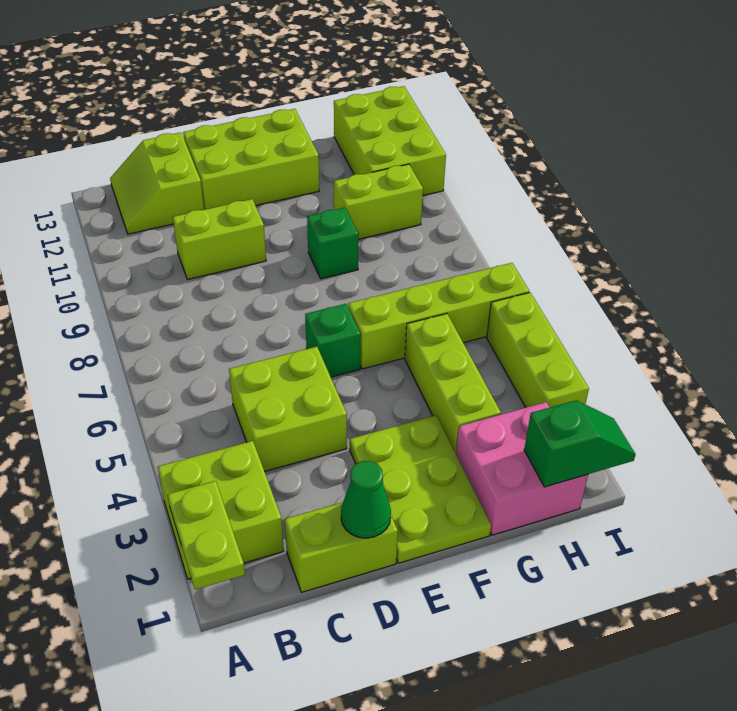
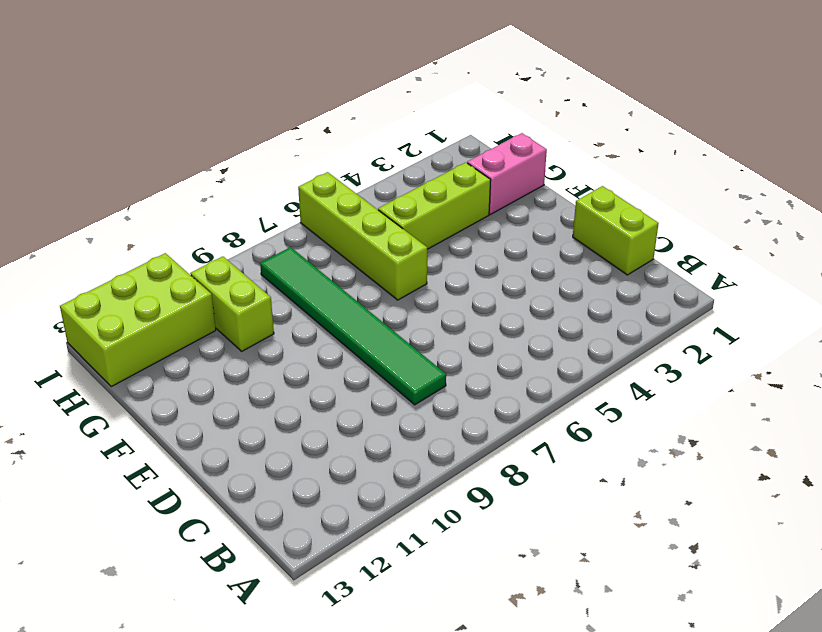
green 1x6 tile [260,247,446,405] -> none
pink 1x2 brick [467,133,547,214] -> pink 2x2 brick [456,402,588,535]
none -> lime 2x2 brick [158,441,284,579]
none -> lime 2x2 slope [110,132,204,234]
none -> lime 2x2 brick [229,347,347,472]

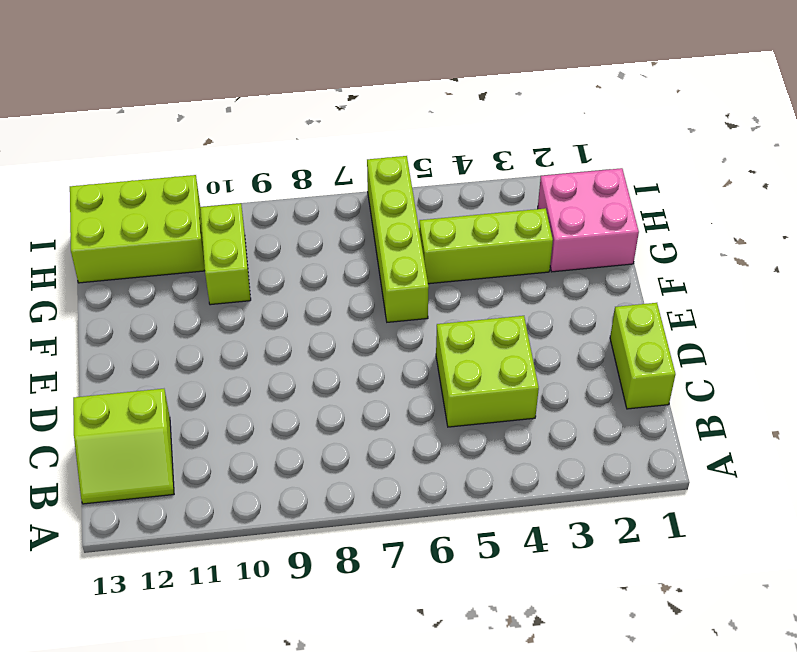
none -> lime 2x2 brick [158,441,284,579]
none -> lime 1x2 brick [173,199,266,280]
none -> lime 2x3 brick [183,109,319,210]

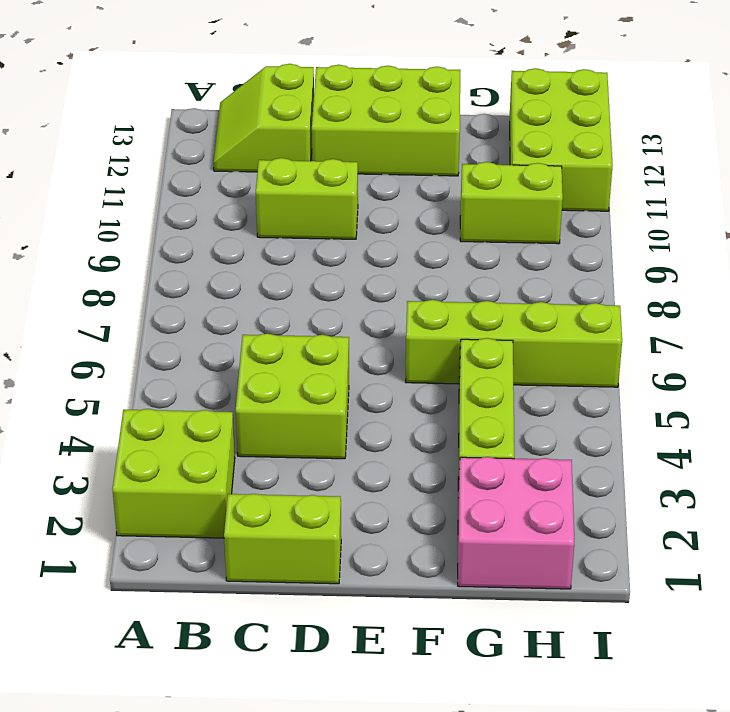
none -> lime 2x3 plate [350,415,491,563]
none -> green 1x1 brick [305,304,361,377]
none -> green 1x1 brick [307,208,359,279]

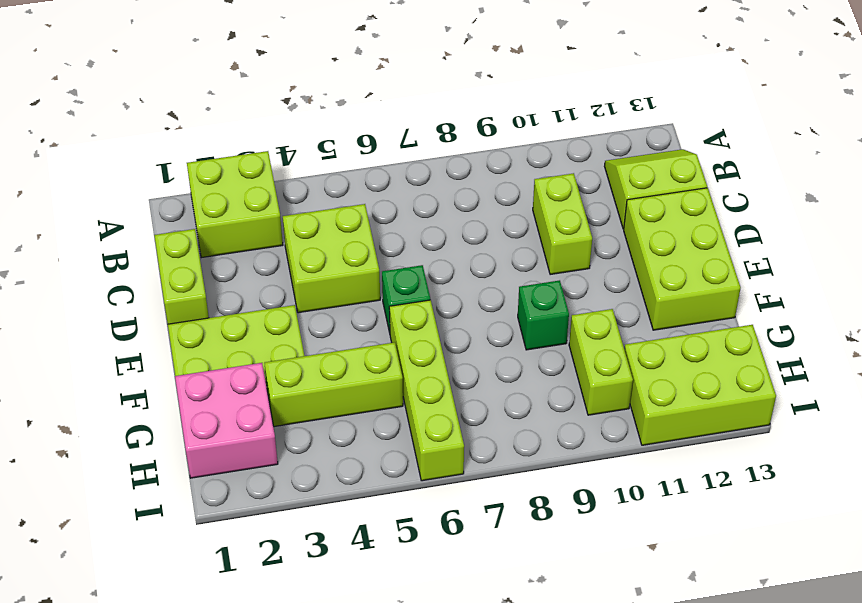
none -> lime 1x3 brick [487,292,589,407]
none -> lime 1x2 plate [167,481,245,590]
none -> green 1x1 cone [341,461,391,538]

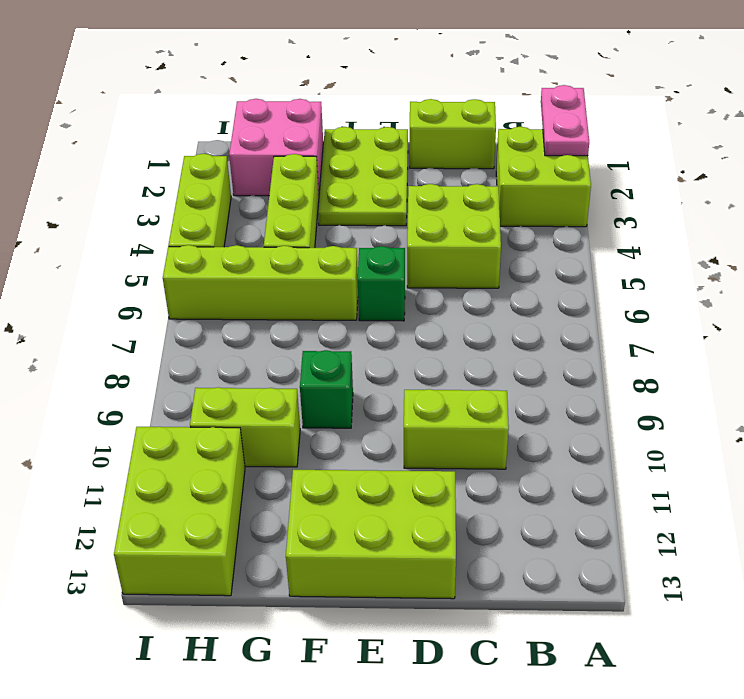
pink 1x2 plate [541,85,589,156] -> lime 1x2 plate [167,481,245,590]
none -> lime 2x2 slope [110,132,204,234]
none -> green 1x1 cone [341,461,391,538]
none -> green 1x2 slope [524,400,636,487]

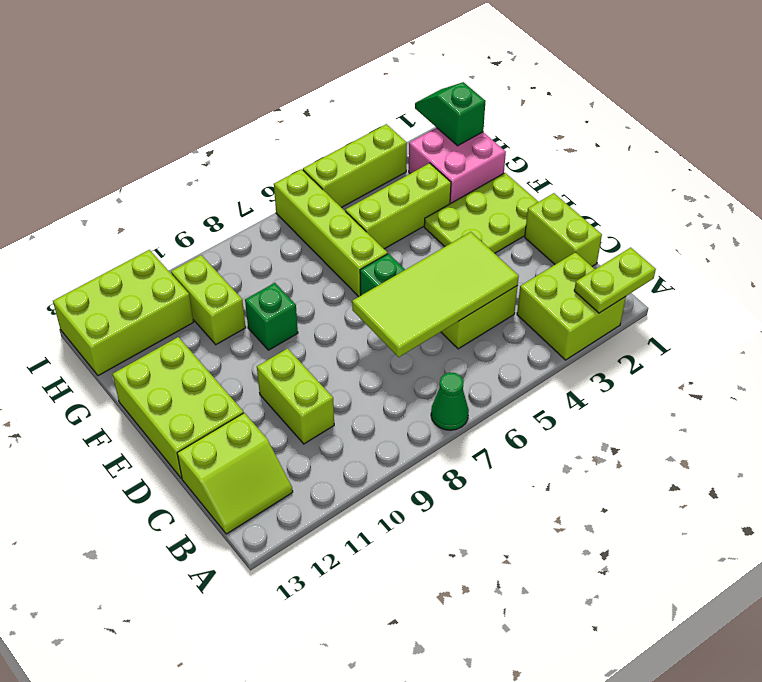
green 1x1 cone [431,373,469,430] -> green 1x1 cone moved to [341,461,391,538]
lime 2x4 tile [352,232,519,357] -> none

